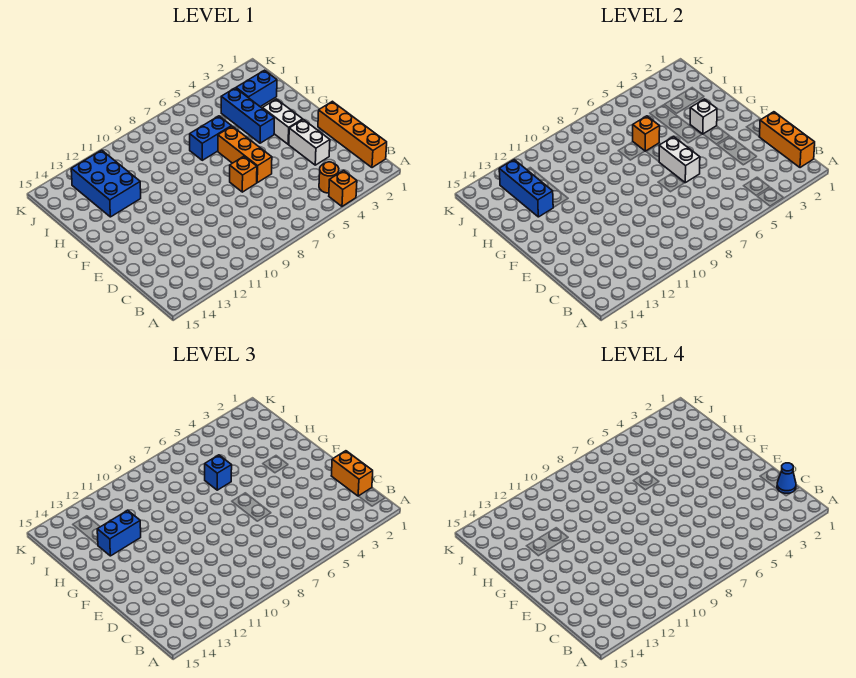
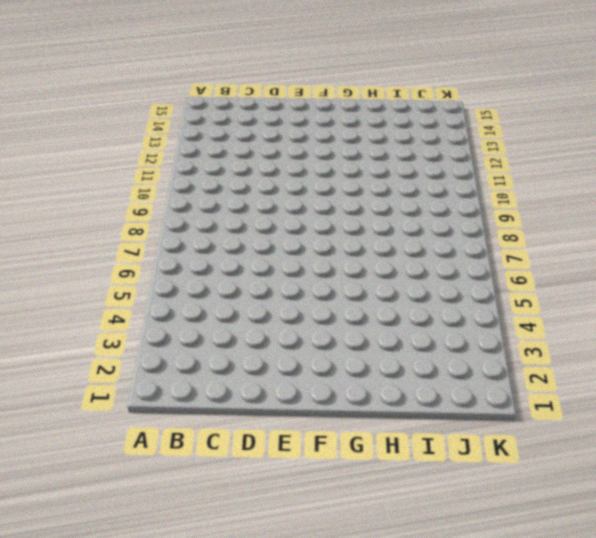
none -> orange 1x1 brick [329,171,357,206]
none -> orange 1x4 brick [318,101,387,168]
none -> orange 1x1 round brick [319,162,339,193]

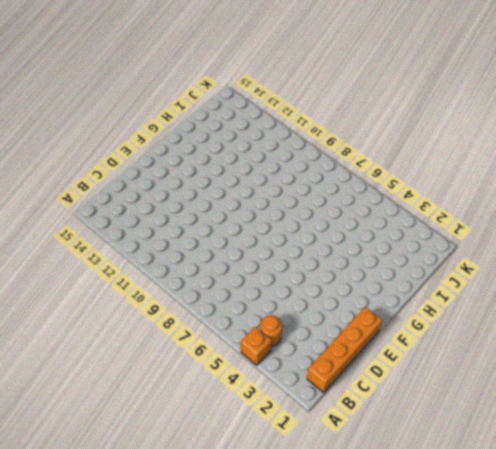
none -> white 1x2 brick [289,120,330,165]
none -> orange 1x3 brick [218,126,272,183]
none -> orange 1x1 brick [230,156,257,192]

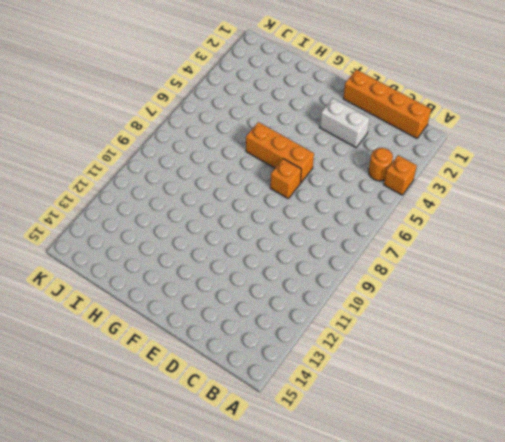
none -> white 1x2 brick [262,99,303,144]
none -> blue 1x3 brick [221,88,274,143]
none -> blue 1x2 brick [190,116,231,160]

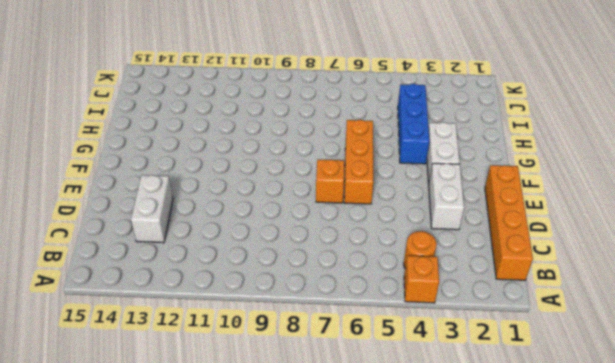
white 1x2 brick [131,175,173,243] -> white 1x2 brick moved to [659,136,700,183]
none -> blue 1x2 brick [190,116,231,160]
none -> blue 2x3 brick [71,150,141,217]
none -> blue 1x2 brick [236,70,277,107]

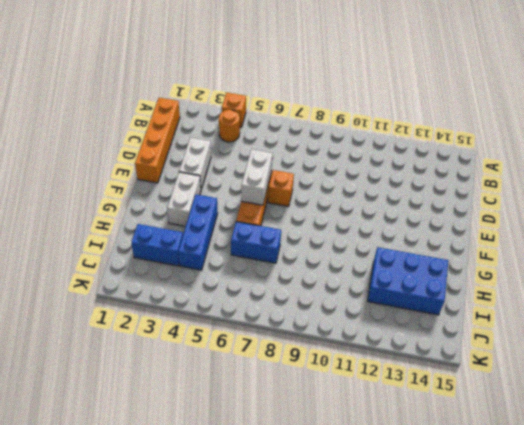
blue 2x3 brick [368,247,448,315] -> blue 2x3 brick turned to [71,150,141,217]
none -> orange 1x3 brick [759,112,815,168]
none -> white 1x1 brick [690,99,717,134]
none -> orange 1x1 brick [633,116,660,151]

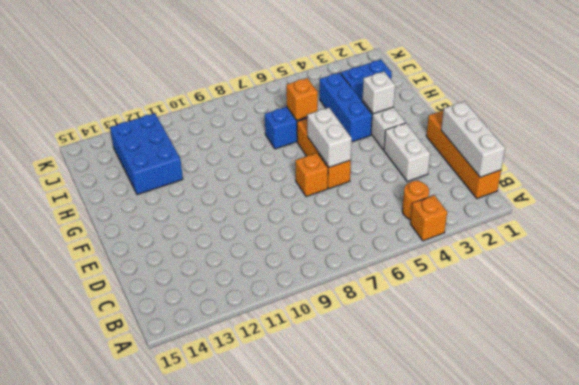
white 1x3 brick [441,101,505,177] -> orange 1x3 brick [759,112,815,168]
none -> blue 1x3 brick [499,160,553,217]
none -> orange 1x2 brick [331,451,373,496]
none -> blue 1x1 brick [205,455,232,490]

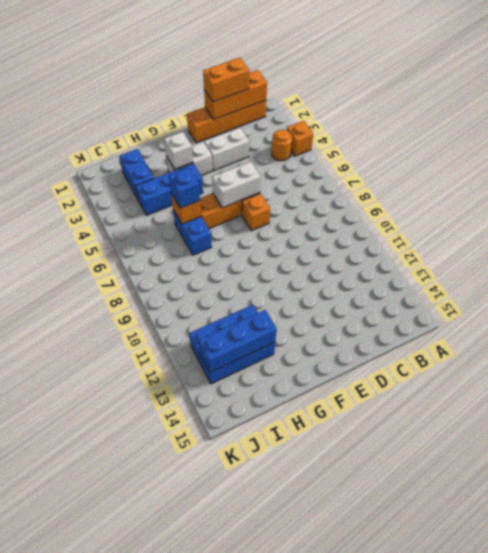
none -> blue 1x2 brick [97,510,141,556]
none -> blue 1x1 cone [777,463,796,493]

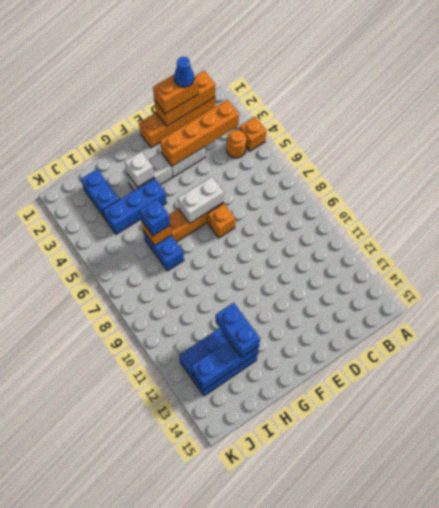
orange 1x4 brick [160,100,239,166] -> none

